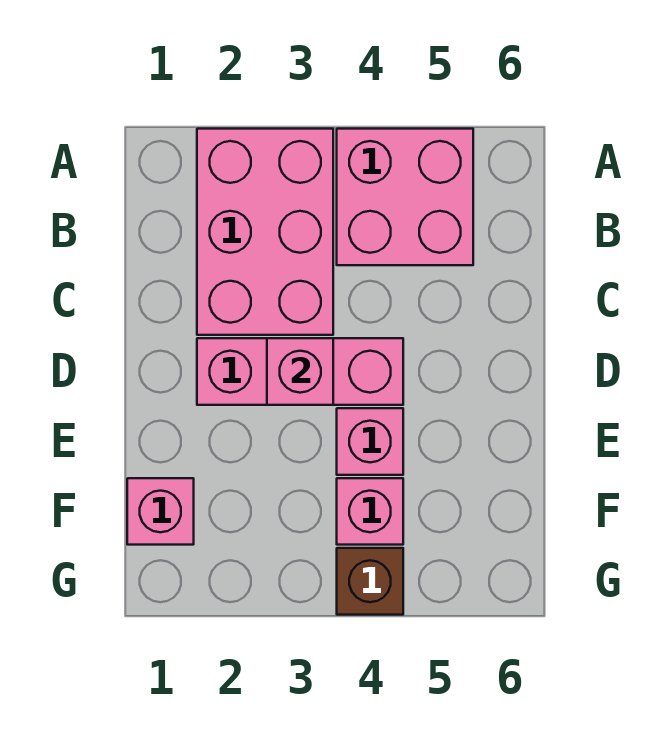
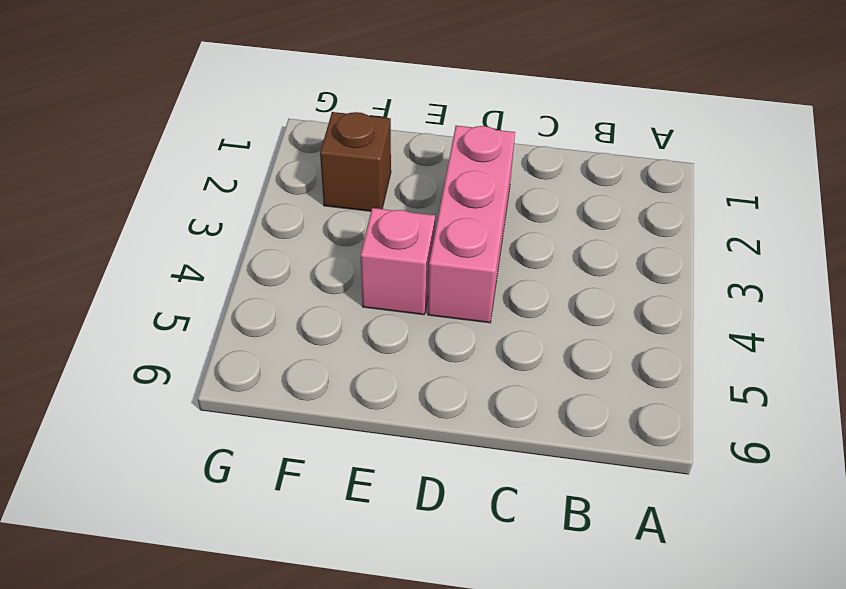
brown 1x1 brick [320,112,391,211] -> brown 1x1 brick moved to [337,548,403,615]
none -> pink 2x3 brick [197,129,333,335]
none -> pink 2x2 brick [337,129,473,265]

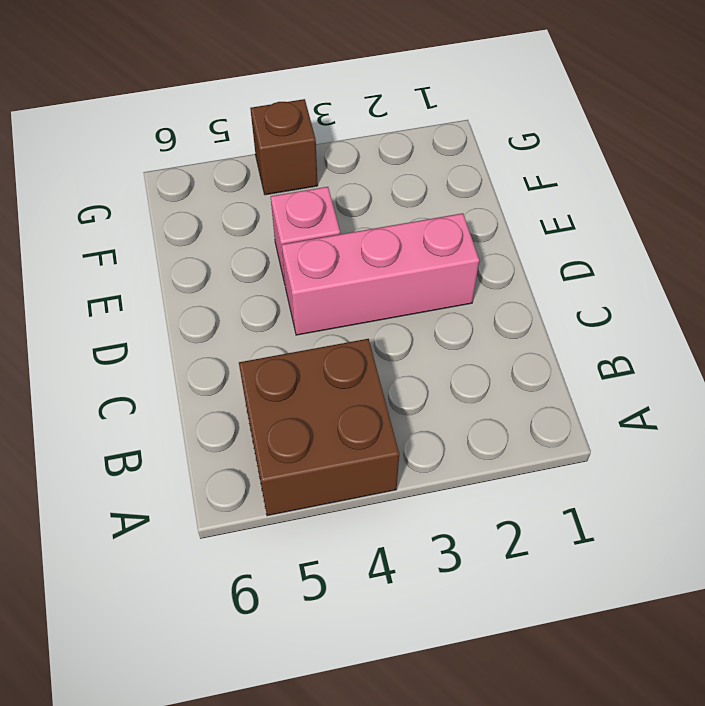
brown 2x2 brick [239,339,399,516] -> pink 2x2 brick [337,129,473,265]
none -> pink 2x3 brick [197,129,333,335]
none -> pink 1x1 brick [127,478,194,545]

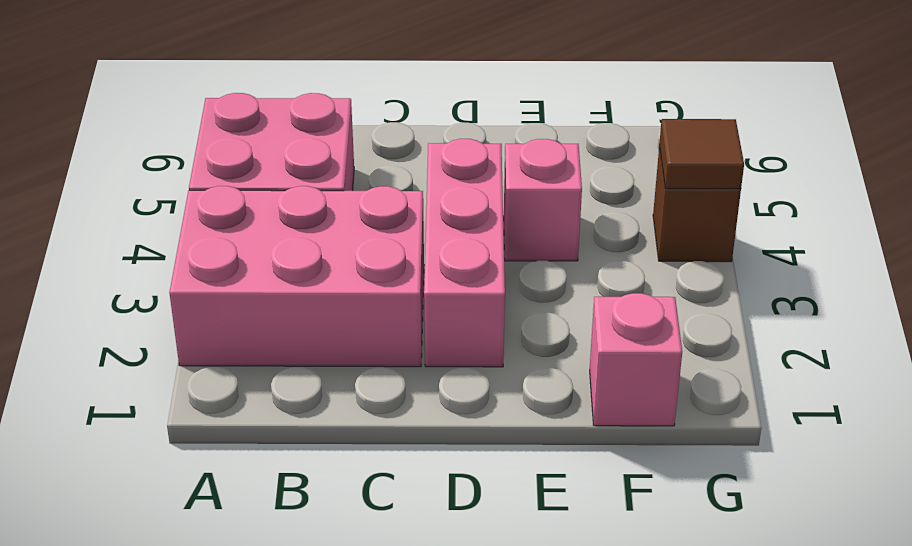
brown 1x1 tile [659,119,744,189] -> none
none -> pink 1x1 brick [337,478,403,545]
none -> pink 1x1 brick [267,338,333,405]

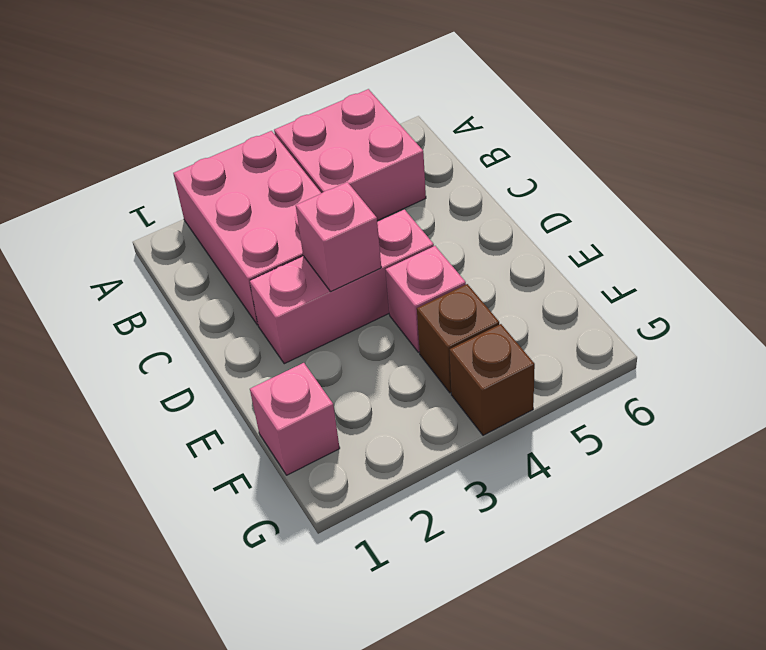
brown 1x1 brick [417,284,499,393] -> pink 1x1 brick [337,478,403,545]

